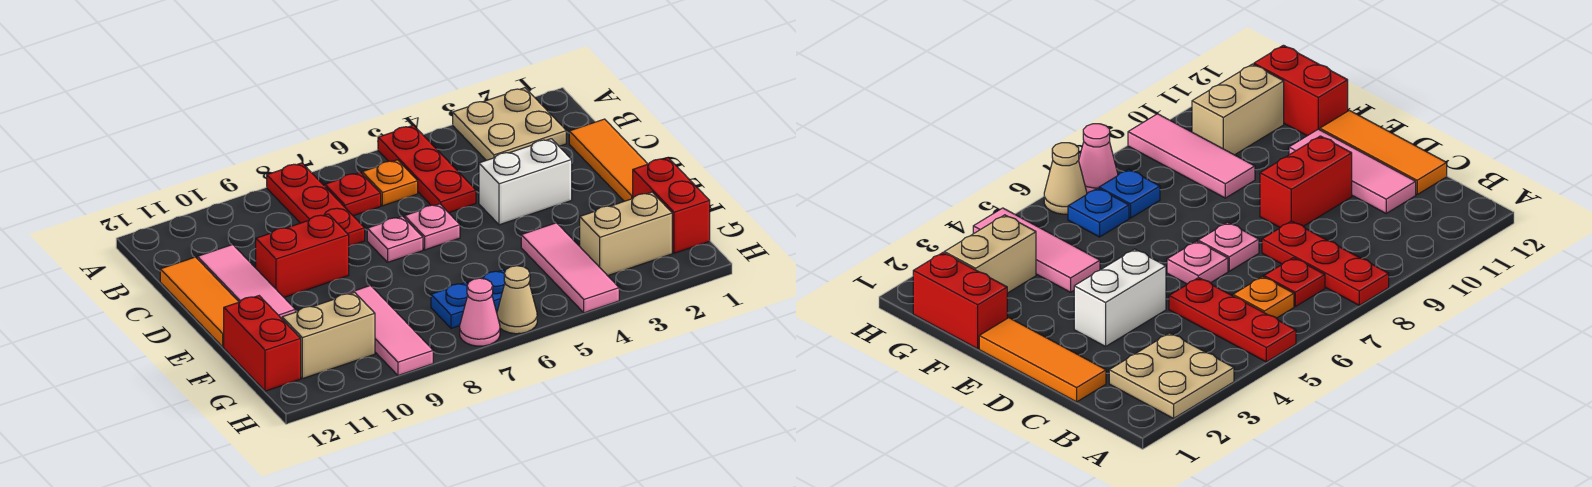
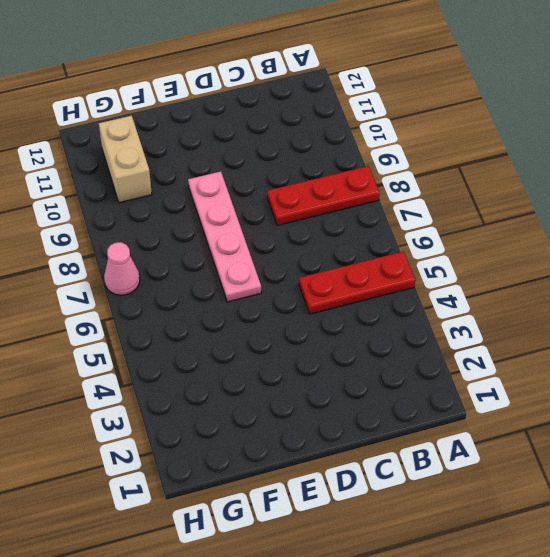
pink 1x4 plate [188,171,261,302] -> none
none -> tan 2x2 plate [453,88,566,160]
none -> orange 1x1 plate [362,160,418,206]
none -> red 1x1 plate [325,172,381,216]

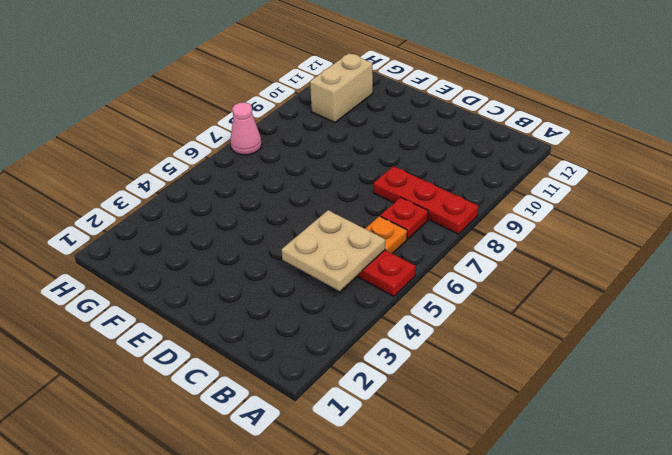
tan 2x2 plate [281,210,385,291] -> tan 2x2 plate moved to [453,88,566,160]
none -> orange 1x3 tile [569,119,647,201]
none -> pink 1x3 tile [197,245,295,319]
none -> orange 1x3 tile [160,257,239,347]

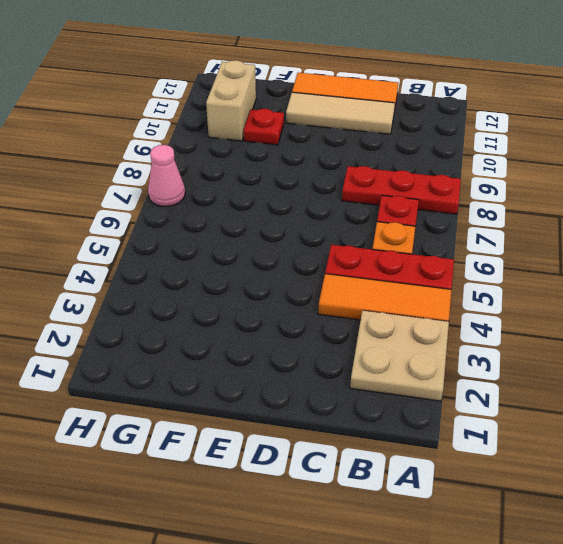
orange 1x3 tile [318,274,452,321] -> orange 1x3 tile moved to [569,119,647,201]
tan 1x3 tile [286,92,395,134] -> pink 1x3 tile [197,245,295,319]
red 1x1 plate [244,109,284,145] -> none
none -> white 1x2 brick [479,139,572,225]
none -> pink 1x1 plate [405,204,460,250]
none -> pink 1x1 plate [367,216,423,262]

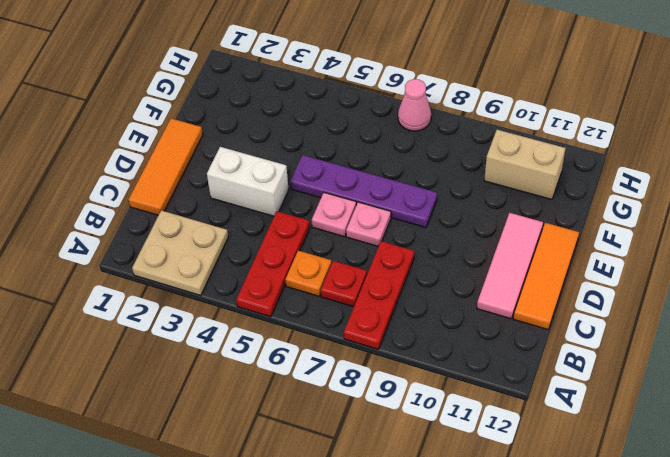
purple 1x4 plate [290,155,437,228] -> none
none -> red 1x2 brick [256,214,349,297]
none -> red 1x2 brick [633,158,710,253]
none -> pink 1x3 tile [521,223,619,313]

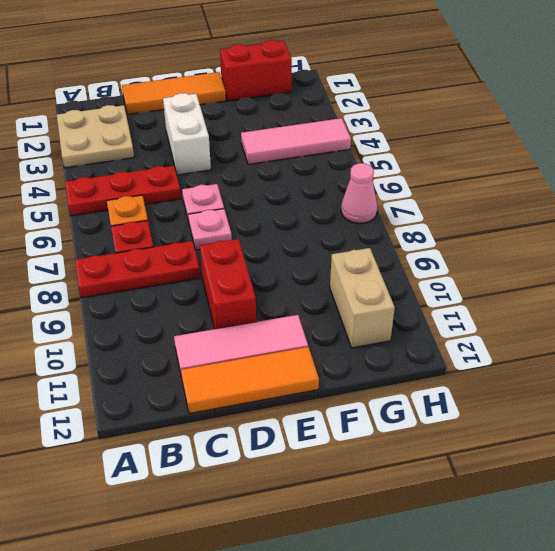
none -> pink 1x3 tile [346,285,433,375]
none -> red 1x2 brick [224,296,301,391]
none -> tan 1x2 brick [580,192,672,276]

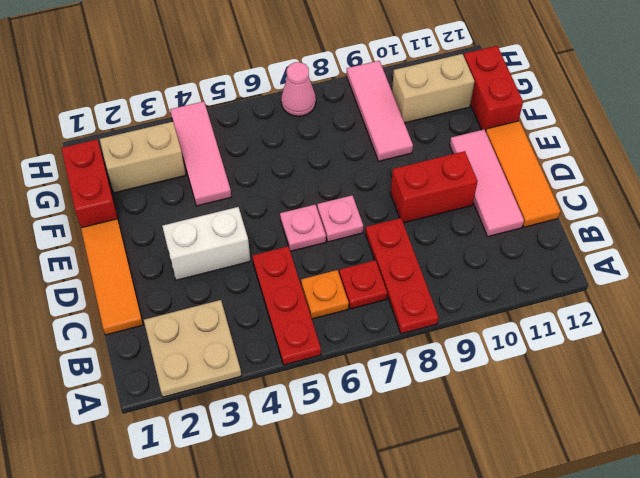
none -> blue 1x1 plate [468,270,505,312]
none -> blue 1x1 plate [431,283,468,328]
none -> tan 1x1 cone [497,266,537,334]

